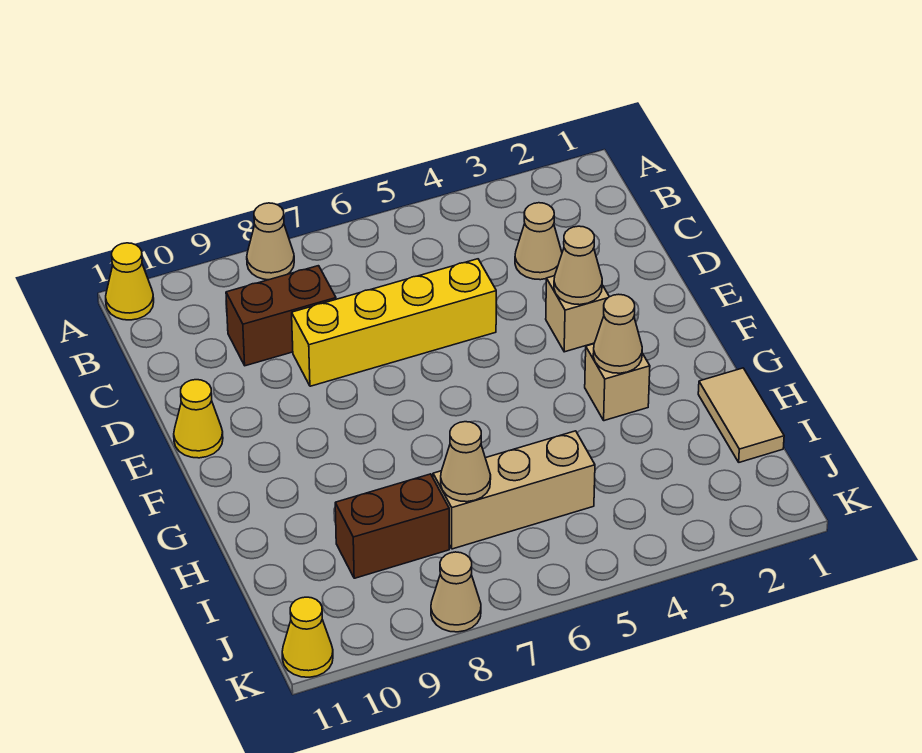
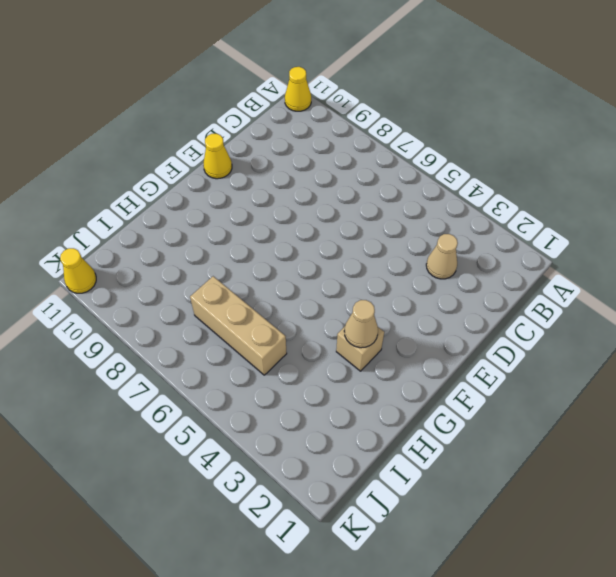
none -> tan 1x1 cone [247,203,294,280]
none -> brown 1x2 brick [226,266,336,366]
none -> yellow 1x4 brick [292,259,496,386]

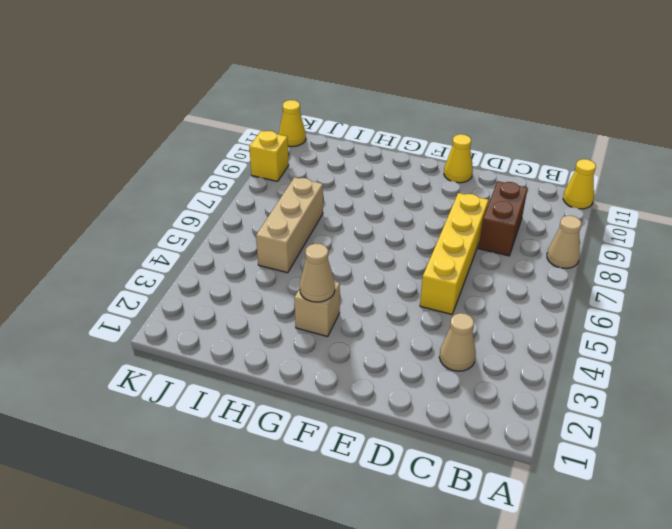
yellow 1x1 brick [249,131,289,181] -> none
none -> tan 1x1 brick [546,276,609,352]
none -> tan 1x2 tile [698,368,784,462]
none -> brown 1x2 brick [335,474,449,578]

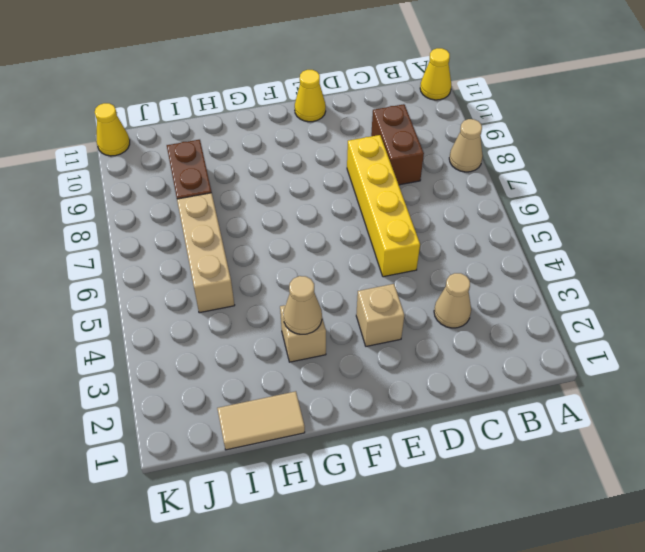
none -> tan 1x1 cone [431,552,481,632]
none -> tan 1x1 cone [554,226,602,305]
none -> tan 1x1 cone [441,422,491,502]

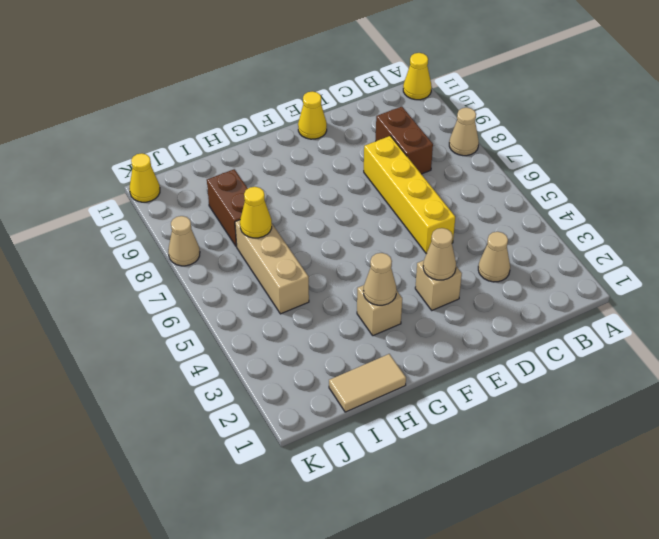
yellow 1x1 cone [240,187,272,238] -> tan 1x1 cone [441,422,491,502]

